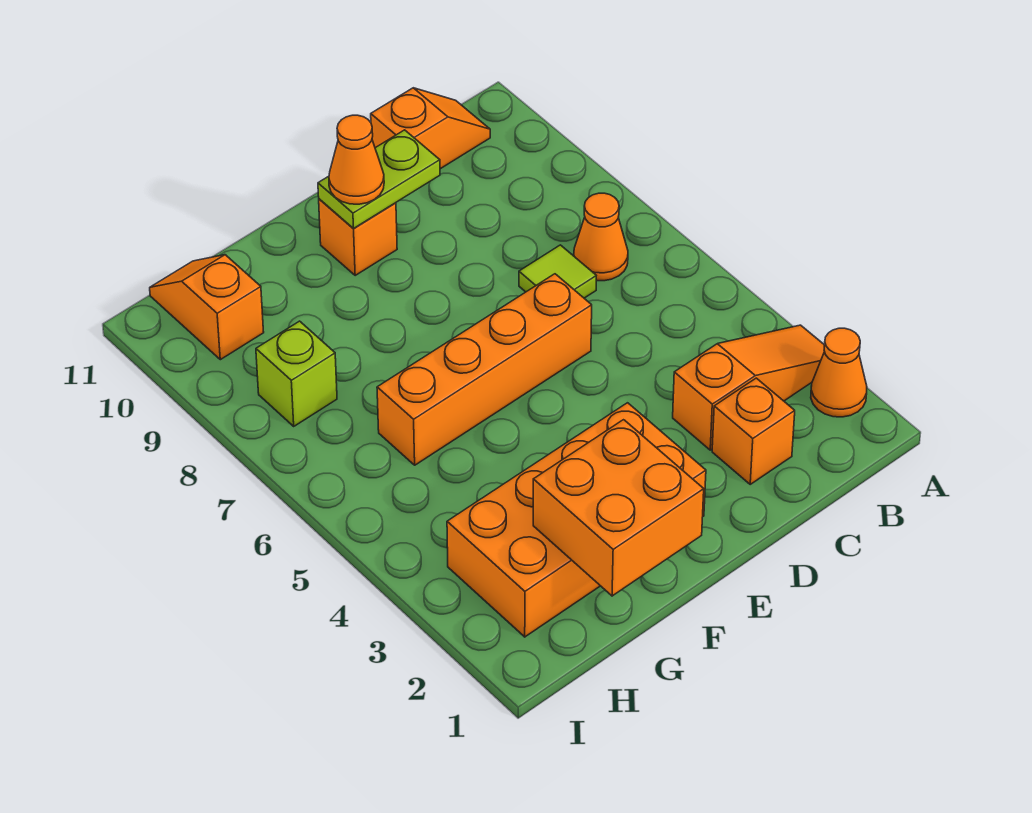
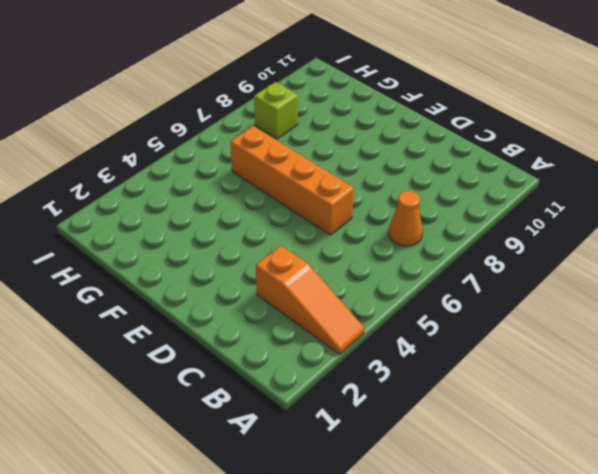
none -> orange 1x1 cone [811,328,867,417]
none -> orange 1x2 slope [371,88,490,169]
none -> orange 1x1 brick [712,378,795,484]

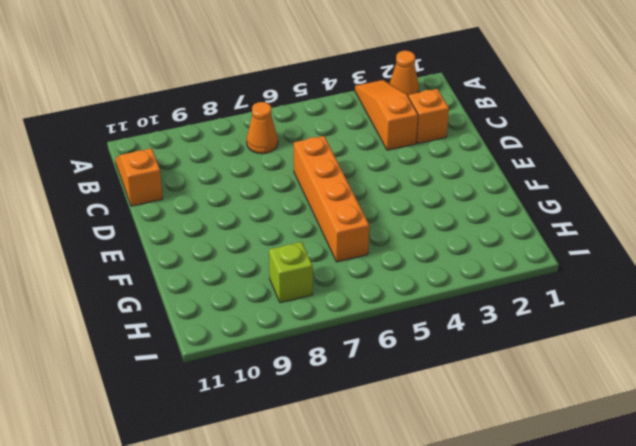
none -> lime 1x1 tile [519,245,596,298]
none -> orange 2x4 brick [447,403,706,637]
none -> orange 1x1 brick [319,199,397,275]

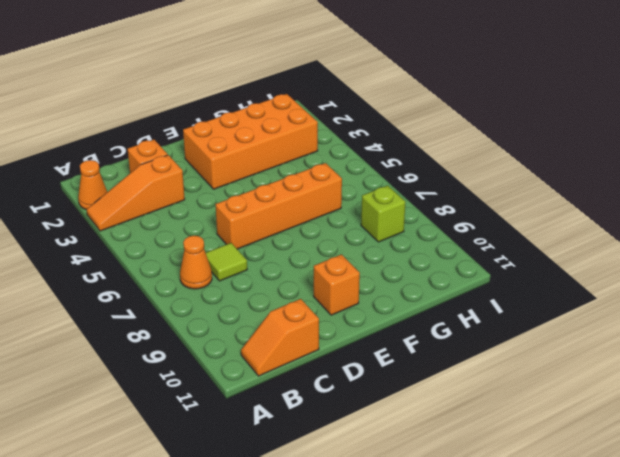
none -> orange 1x2 slope [150,255,264,360]
none -> lime 1x2 plate [318,130,440,228]
none -> orange 2x2 brick [533,420,704,596]

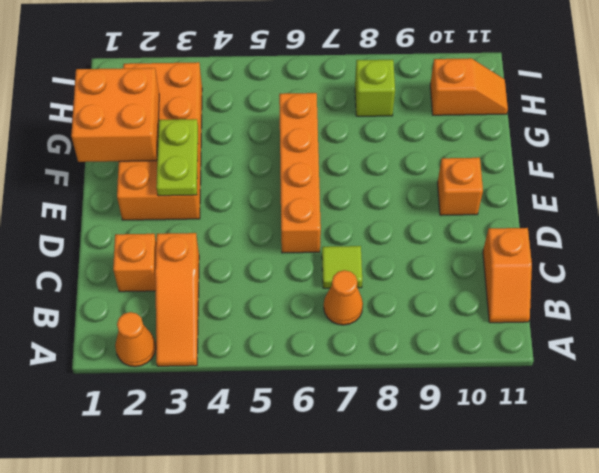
lime 1x2 plate [156,119,198,196] -> lime 1x2 plate moved to [318,130,440,228]
none -> orange 1x1 cone [329,115,384,204]

